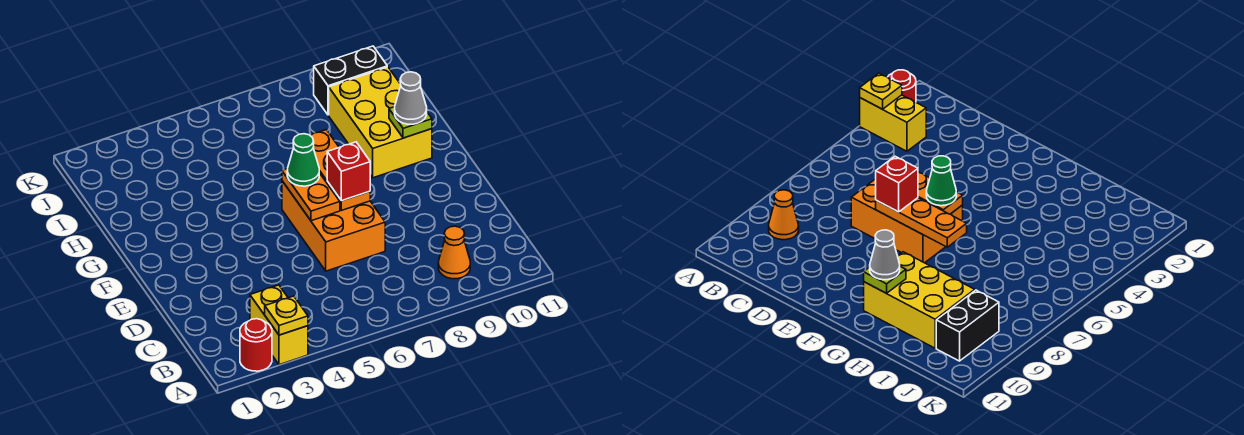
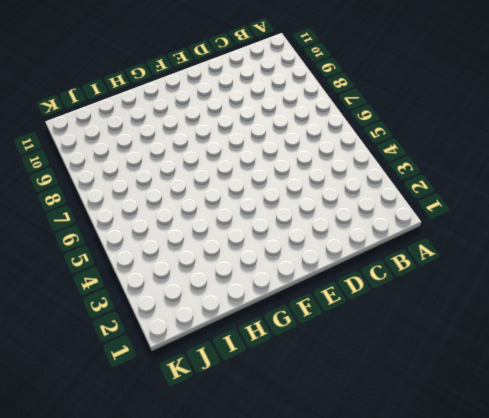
none -> red 1x1 round brick [240,319,272,371]
none -> yellow 1x2 brick [250,285,308,365]
none -> orange 1x1 cone [438,226,470,279]

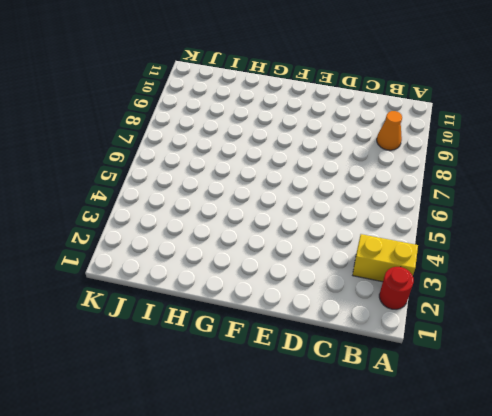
none -> orange 2x3 brick [282,181,385,271]
none -> yellow 2x3 brick [329,67,432,178]
none -> black 1x2 brick [314,46,387,115]

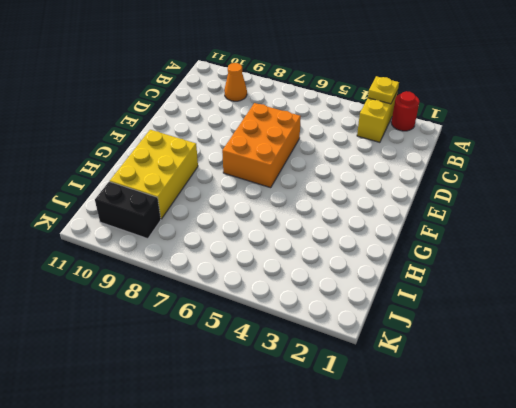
none -> orange 1x2 plate [282,169,340,221]
none -> orange 1x3 plate [310,130,370,210]
none -> lime 1x1 plate [389,107,432,138]

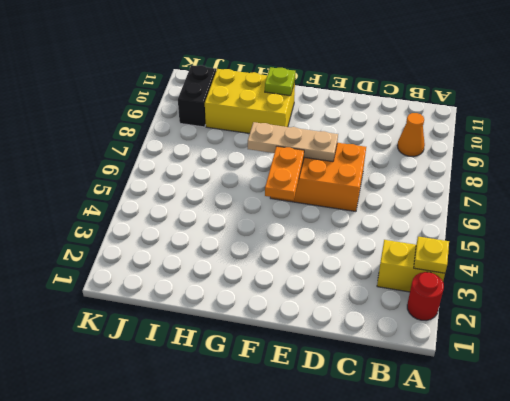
tan 1x3 plate [248,122,338,162] -> orange 1x3 plate [310,130,370,210]
orange 1x2 plate [265,146,304,200] -> orange 1x2 plate turned to [282,169,340,221]
none -> red 1x1 brick [327,142,370,201]
none -> green 1x1 cone [287,134,319,186]
none -> grey 1x1 cone [395,72,427,124]

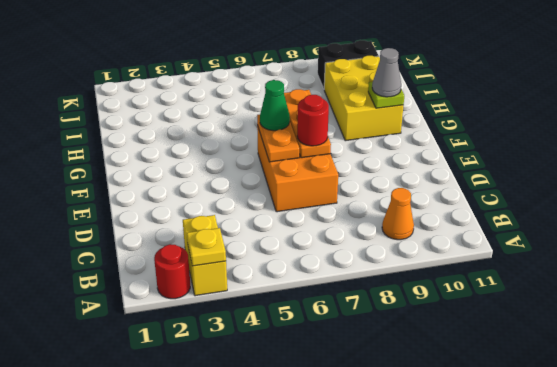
red 1x1 round brick [297,95,329,146] -> red 1x1 brick [327,142,370,201]

